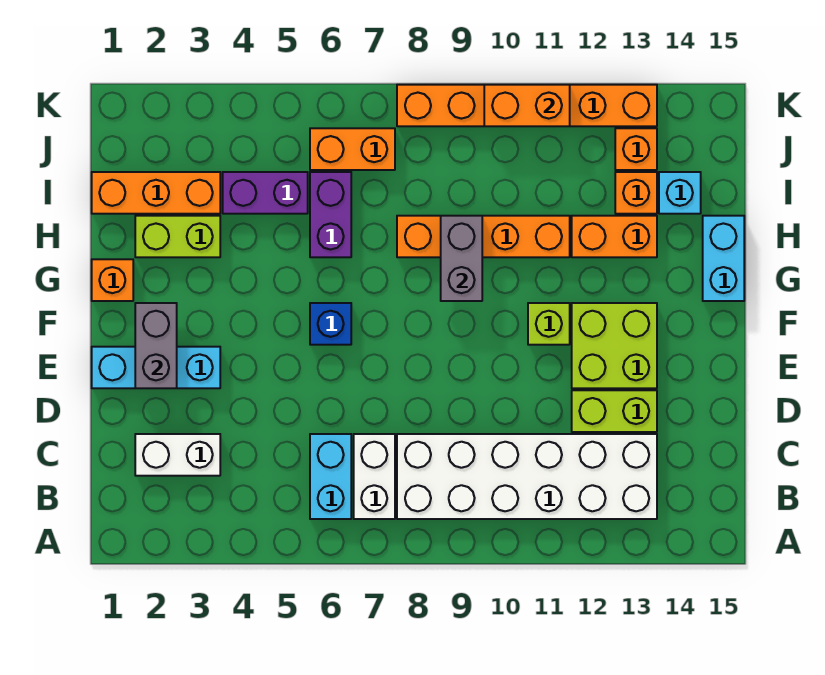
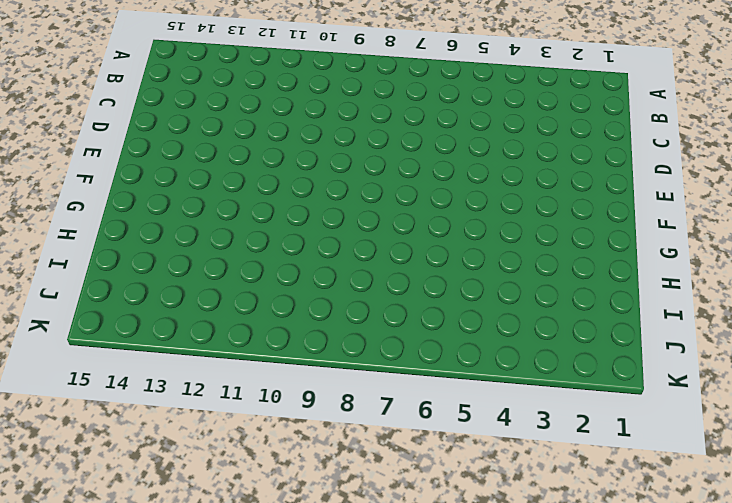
none -> cyan 1x2 brick [310,434,351,519]
none -> white 1x2 brick [354,434,395,519]
none -> white 2x6 brick [397,434,657,519]

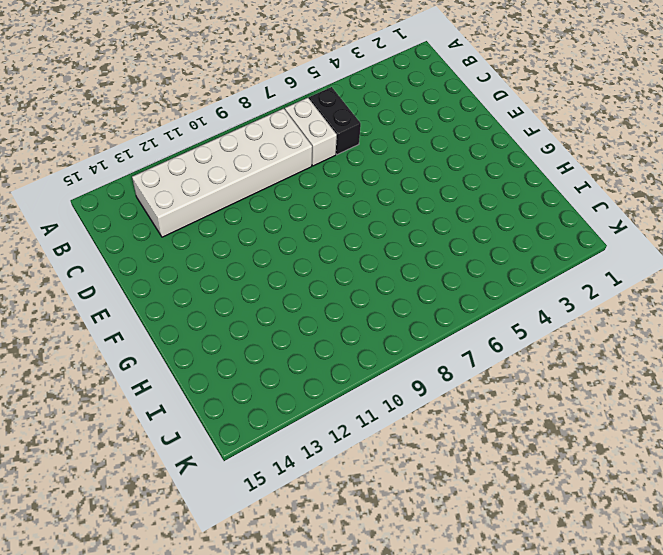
black 1x2 brick [309,87,361,155] -> cyan 1x2 brick [310,434,351,519]
none -> white 1x2 brick [135,434,220,476]
none -> lime 1x2 brick [572,390,657,432]
none -> cyan 1x3 brick [92,347,220,388]

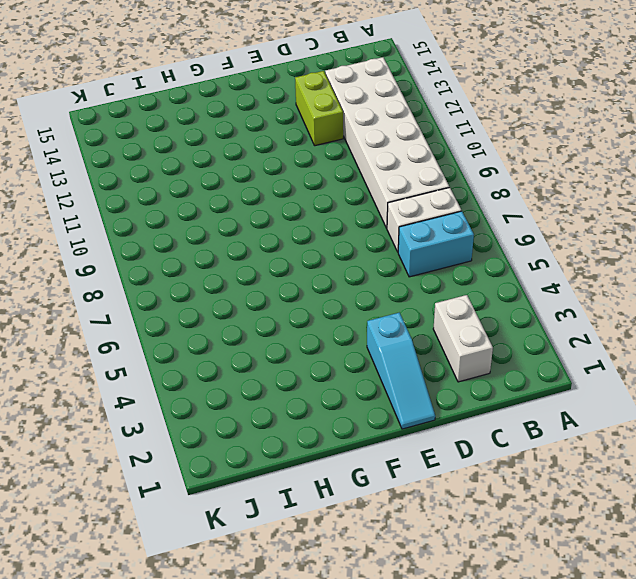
cyan 1x3 slope [367,313,435,429] -> cyan 1x3 brick [92,347,220,388]
none -> lime 2x2 brick [572,303,657,388]
none -> blue 1x1 brick [310,303,351,345]
none -> lime 1x1 brick [528,303,570,345]

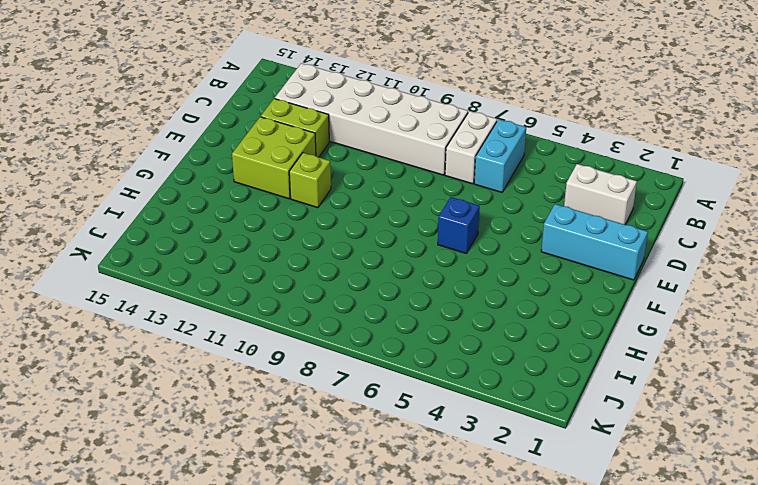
none -> orange 1x1 brick [92,259,133,301]
none -> cyan 1x2 brick [703,216,744,301]
none -> lime 1x2 brick [135,216,220,257]

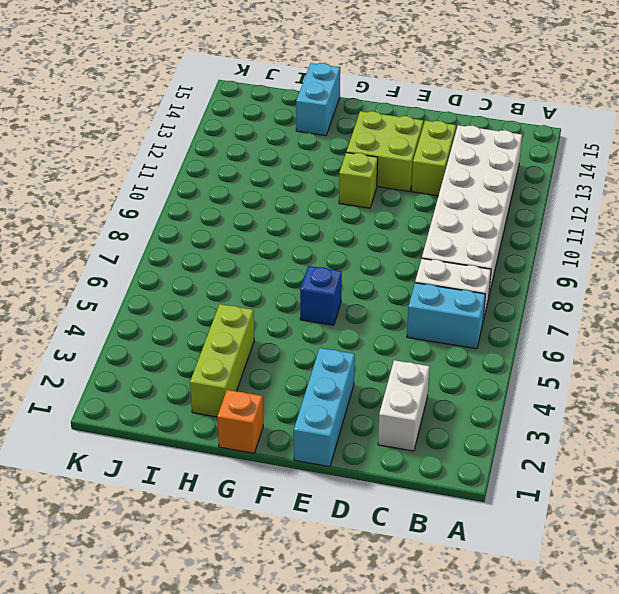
lime 1x3 brick [190,304,254,417] -> lime 1x2 brick [135,216,220,257]
cyan 1x2 brick [296,63,340,136] -> cyan 1x2 brick turned to [703,216,744,301]
none -> purple 1x2 brick [310,172,351,257]
none -> orange 1x4 brick [397,216,570,257]
none -> orange 1x2 brick [572,216,657,257]

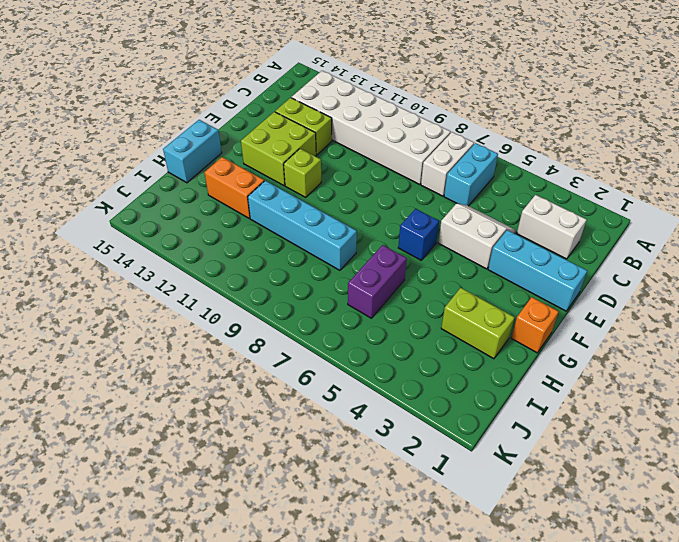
white 2x2 slope [438,204,516,269] -> none
cyan 1x4 brick [248,181,357,270] -> orange 1x4 brick [397,216,570,257]
none -> orange 1x3 brick [92,172,220,214]
none -> purple 1x2 brick [223,172,308,214]
none -> orange 1x1 brick [615,172,657,214]

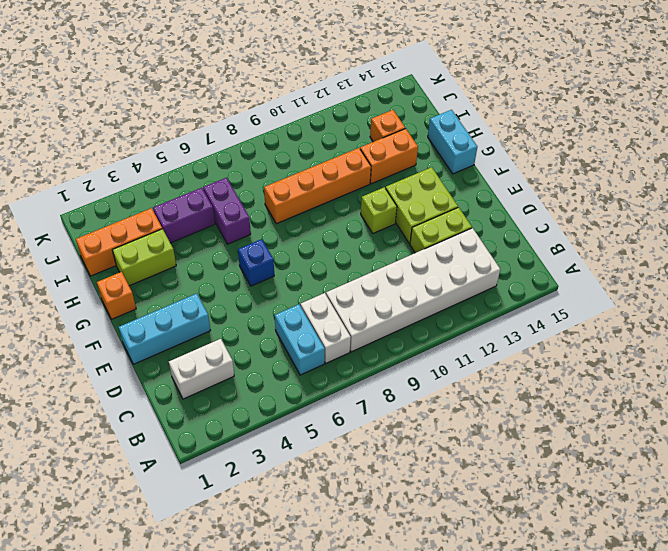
none -> cyan 1x1 brick [659,172,701,214]
none -> orange 1x2 brick [310,128,395,170]
none -> orange 1x1 brick [615,128,657,170]

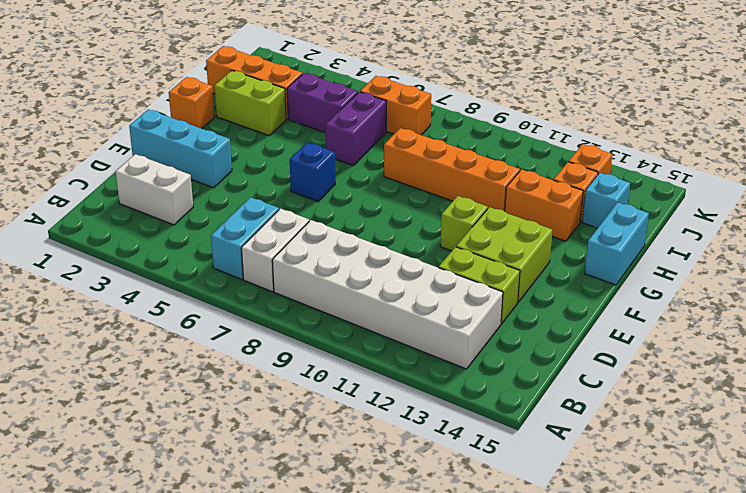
none -> orange 1x6 brick [397,85,657,126]
none -> grey 1x2 brick [135,303,177,388]
none -> grey 1x2 brick [441,216,482,301]

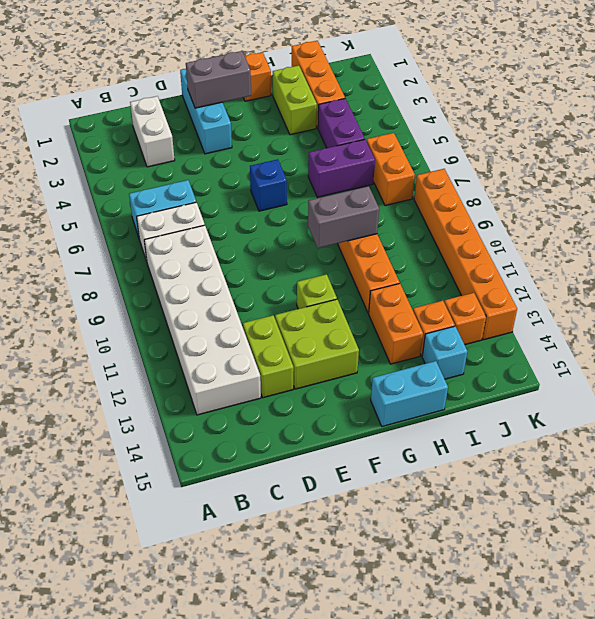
none -> orange 1x2 brick [484,85,570,126]

